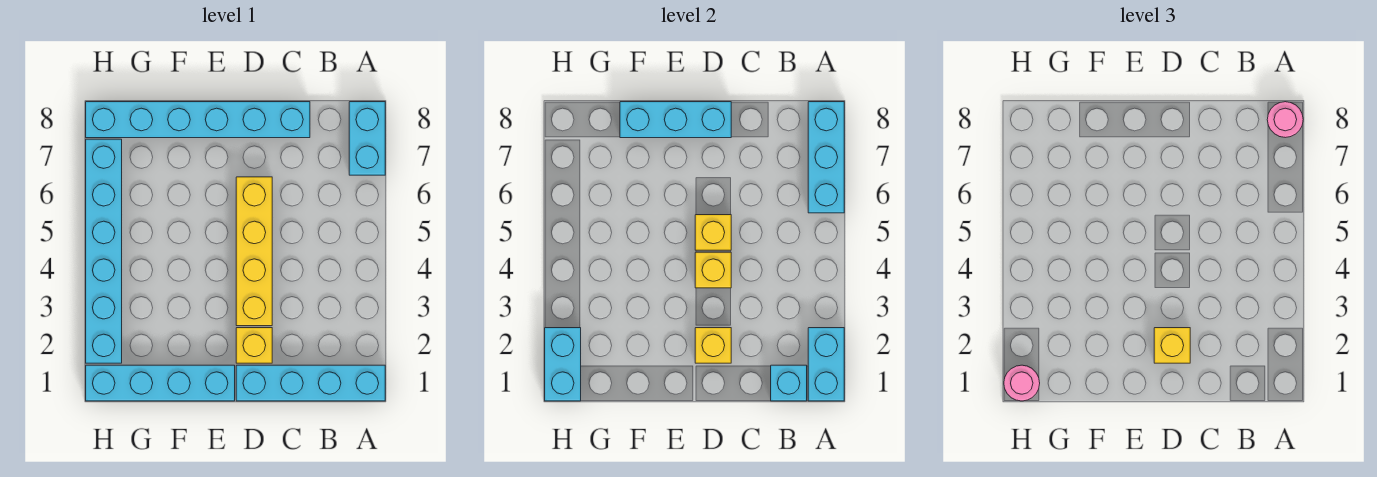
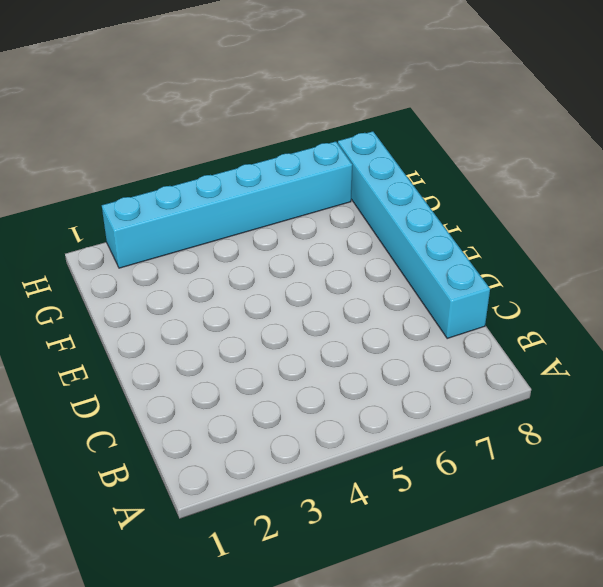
none -> cyan 1x4 brick [236,365,385,401]
none -> cyan 1x2 brick [349,102,385,175]
none -> yellow 1x1 brick [236,328,272,363]

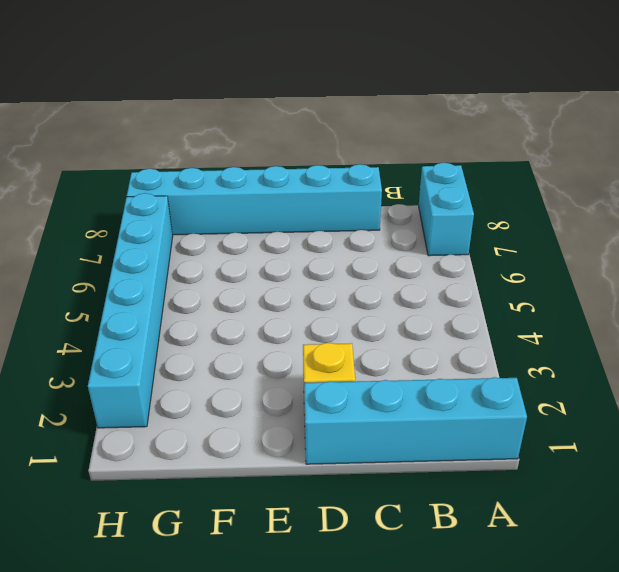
none -> yellow 1x4 brick [236,177,272,326]
none -> cyan 1x4 brick [86,365,235,401]
none -> cyan 1x2 brick [808,328,844,401]

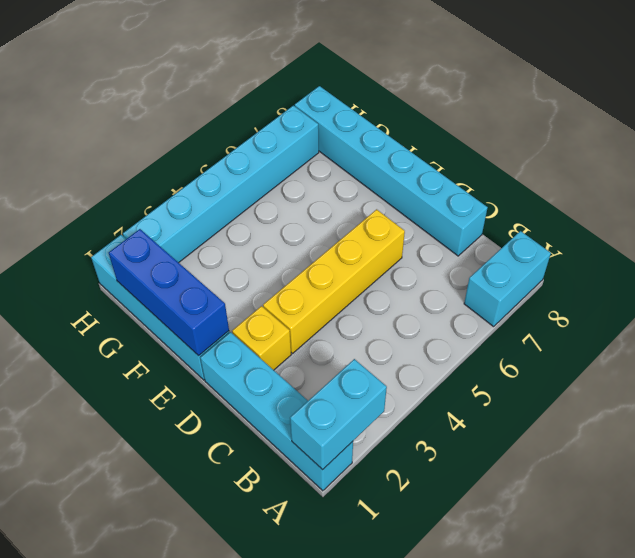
blue 1x3 brick [109,229,229,356] -> none
none -> cyan 1x3 brick [808,102,844,213]
none -> cyan 1x1 brick [771,365,807,401]
none -> yellow 1x1 brick [695,328,731,363]

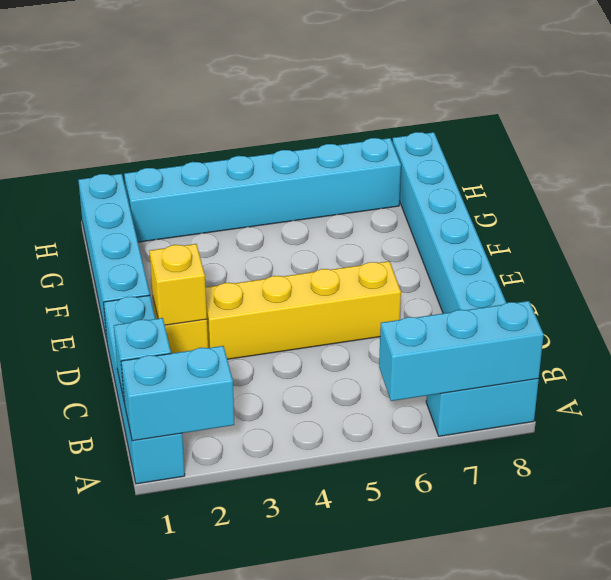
none -> yellow 1x1 brick [695,252,731,288]
none -> yellow 1x1 brick [695,215,731,250]
none -> cyan 1x3 brick [620,102,731,138]

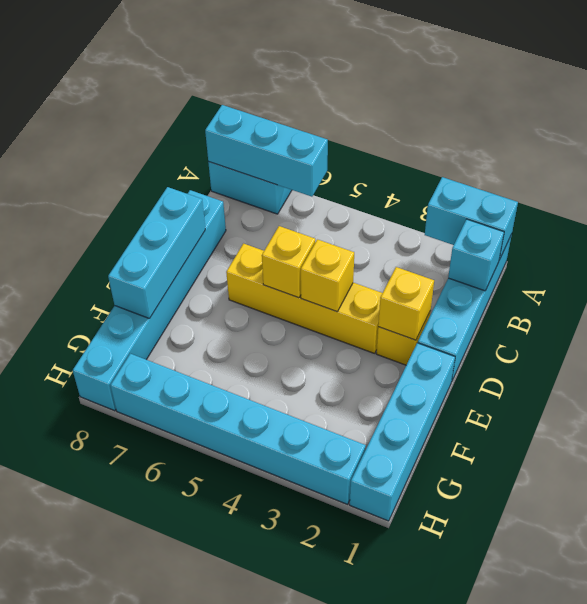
none -> cyan 1x2 brick [545,328,581,401]
none -> pink 1x1 round brick [1267,102,1303,138]
none -> yellow 1x1 brick [1154,328,1190,363]

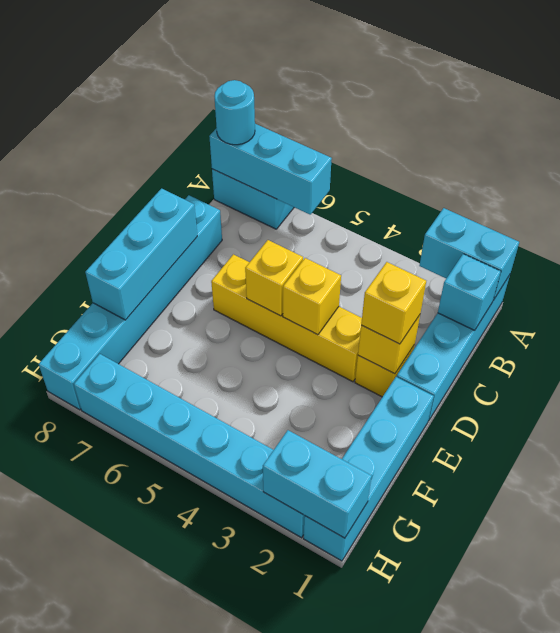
cyan 1x1 round brick [214,80,255,145] -> pink 1x1 round brick [1267,102,1303,138]
none -> pink 1x1 round brick [1004,365,1040,401]

